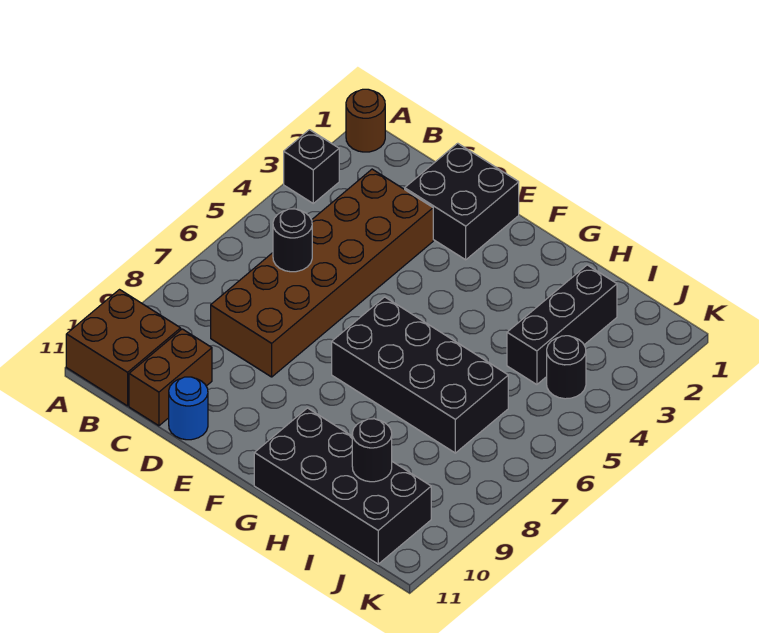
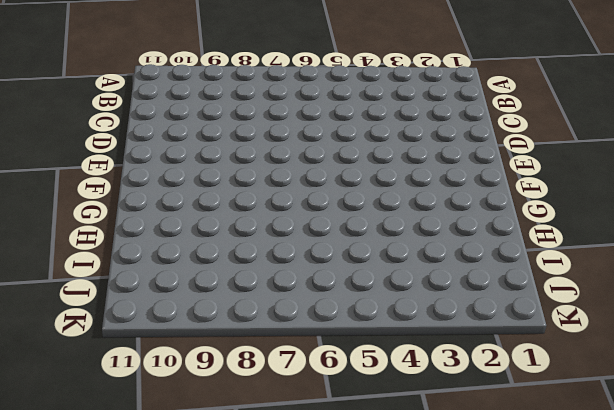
none -> brown 1x1 round brick [346,89,385,152]
none -> black 1x1 brick [284,130,339,203]
none -> brown 2x2 brick [66,290,181,406]

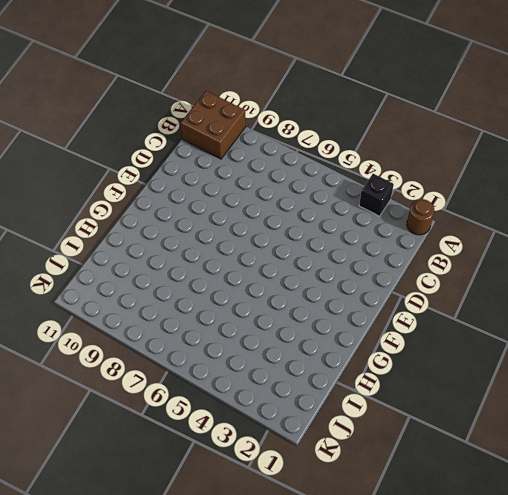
none -> brown 2x6 brick [211,169,433,377]
none -> brown 1x2 brick [129,329,212,426]
none -> black 2x2 brick [405,143,519,260]

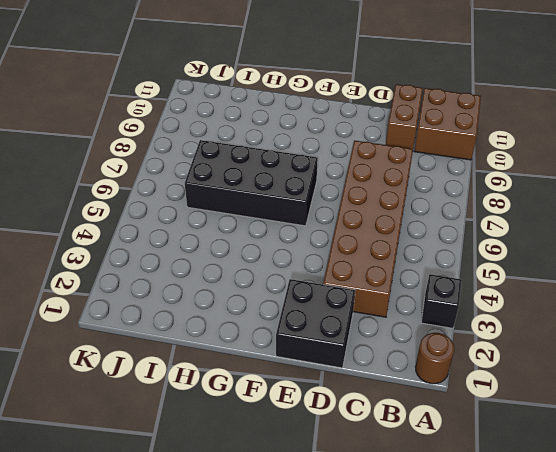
none -> blue 1x1 round brick [169,377,208,440]
none -> black 2x4 brick [254,408,431,564]
none -> black 1x3 brick [507,265,617,385]

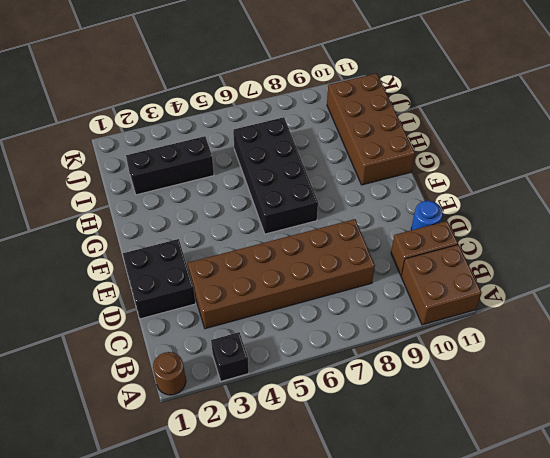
brown 2x4 brick [327,73,415,185] -> black 2x4 brick [254,408,431,564]
none -> black 1x1 round brick [547,336,586,399]
none -> black 1x1 round brick [273,209,312,272]
none -> black 1x1 round brick [352,419,392,482]

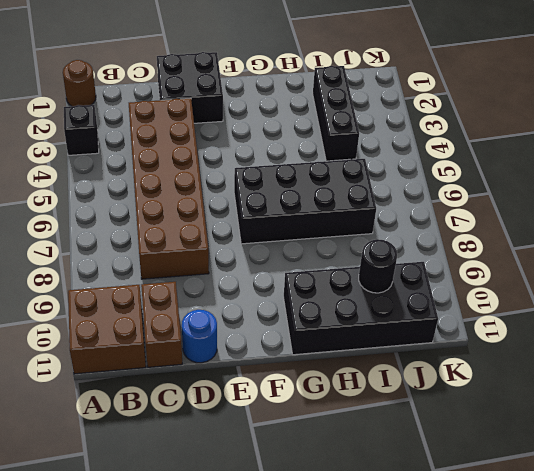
none -> black 1x1 round brick [547,336,586,399]
none -> black 1x1 round brick [273,209,312,272]

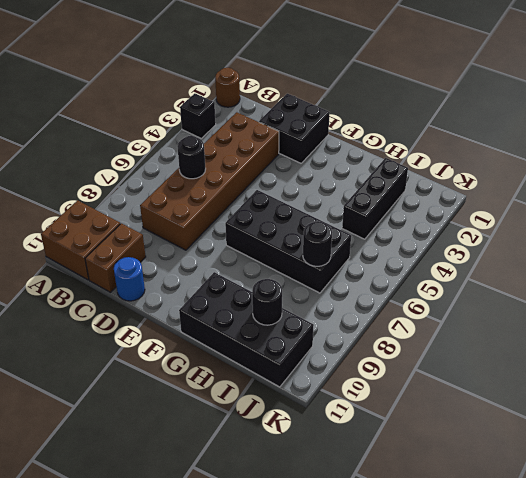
black 1x1 round brick [303,221,332,266] -> black 1x1 round brick moved to [547,336,586,399]

